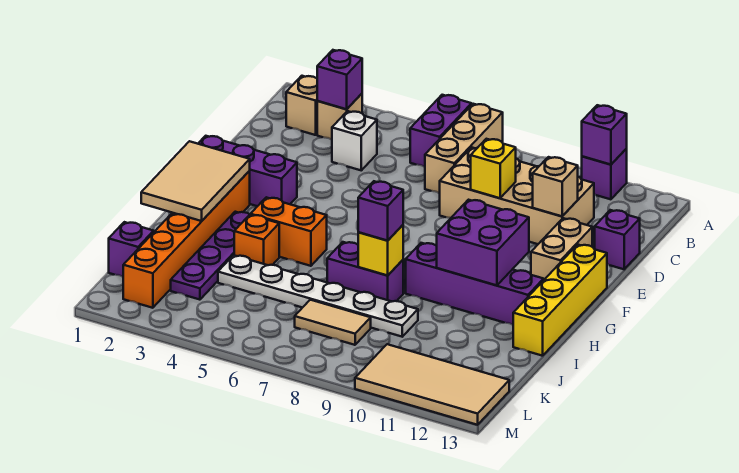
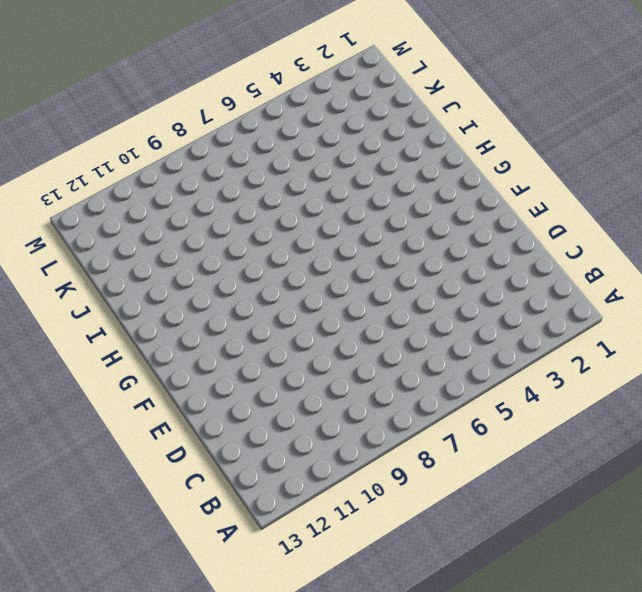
none -> purple 1x2 brick [410,95,472,167]
none -> tan 1x3 brick [425,104,503,193]
none -> purple 1x1 brick [582,149,627,199]

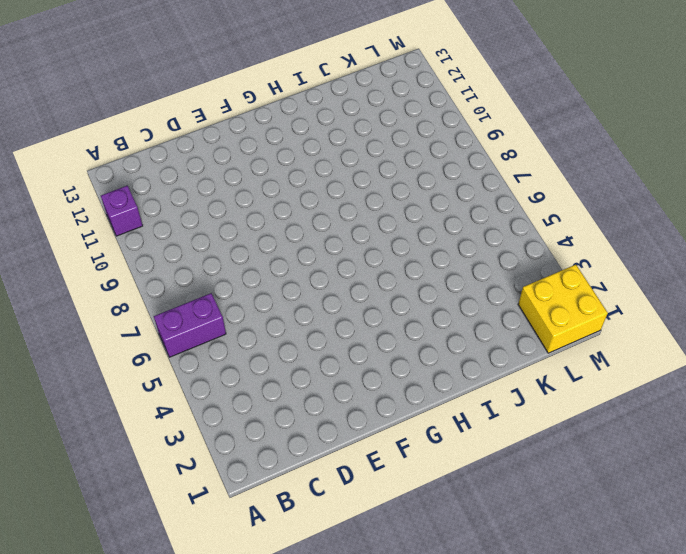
yellow 2x2 brick [518,265,608,353] -> orange 1x6 brick [123,171,250,308]
none -> tan 1x3 brick [425,104,503,193]
none -> tan 1x1 brick [286,76,317,135]
none -> tan 1x1 brick [317,94,362,140]

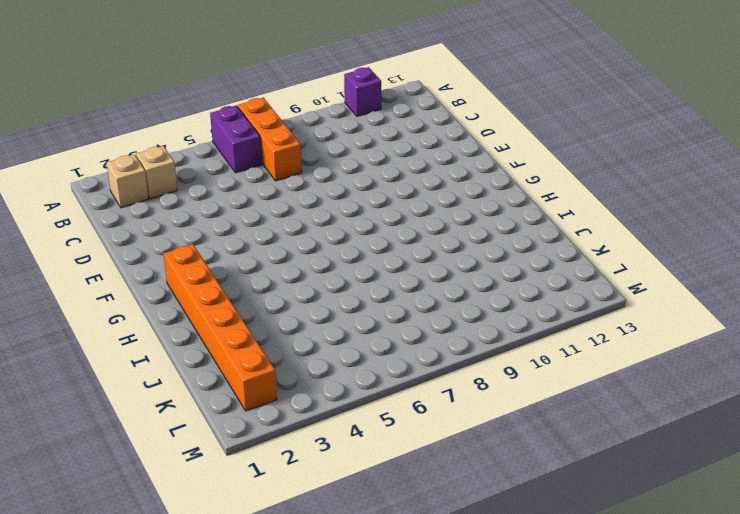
orange 1x3 brick [238,98,302,181] -> tan 1x3 brick [425,104,503,193]
none -> white 1x1 brick [332,111,377,170]
none -> tan 2x4 brick [440,147,594,244]
none -> purple 1x1 brick [595,210,640,269]

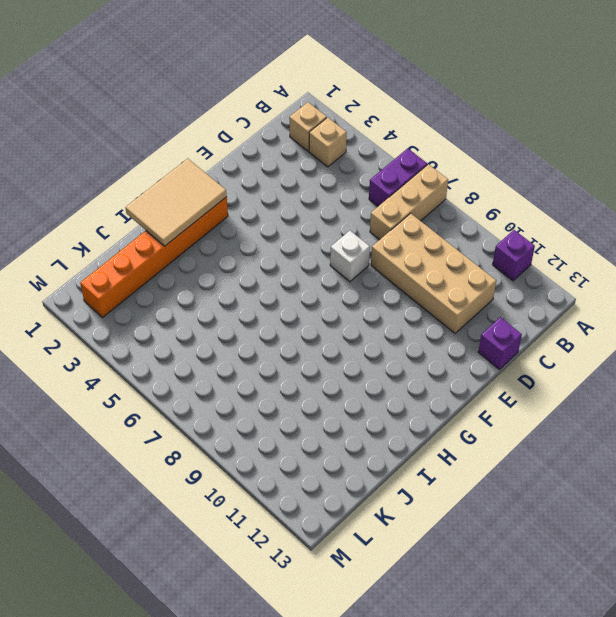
white 1x1 brick [330,231,370,281] -> white 1x1 brick moved to [332,111,377,170]
none -> tan 1x2 brick [531,218,592,280]
none -> purple 1x3 brick [198,136,297,206]
none -> yellow 1x4 brick [513,245,607,356]

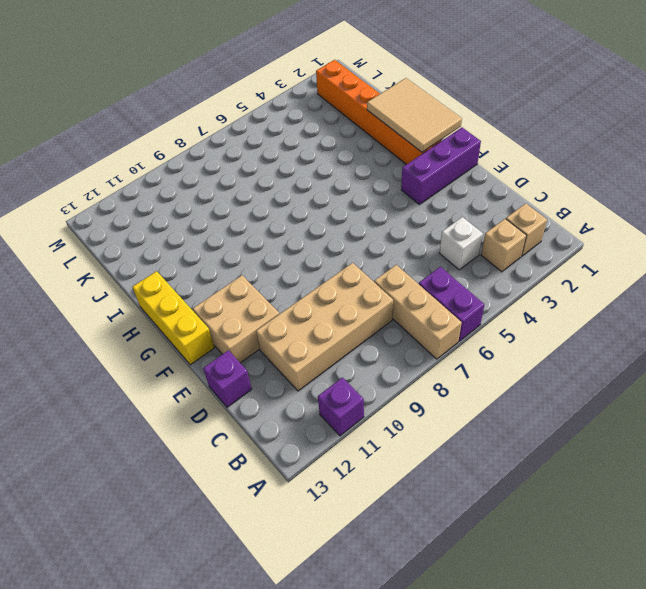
tan 2x2 brick [193,275,279,363] -> tan 1x2 brick [531,218,592,280]
yellow 1x3 brick [133,271,214,365] -> yellow 1x4 brick [513,245,607,356]
none -> purple 1x4 plate [171,212,250,300]
none -> orange 1x2 brick [250,197,327,266]
none -> purple 1x4 brick [406,243,544,325]

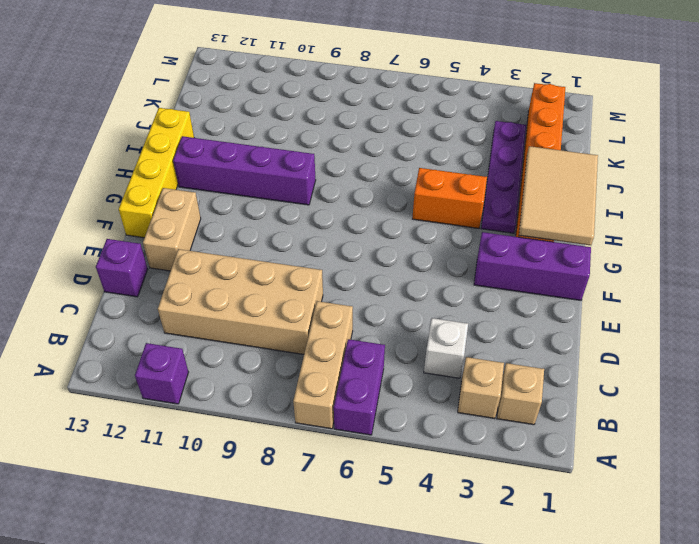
none -> orange 1x1 brick [234,215,279,265]
none -> purple 1x2 brick [327,242,403,301]
none -> white 1x6 plate [218,255,418,337]

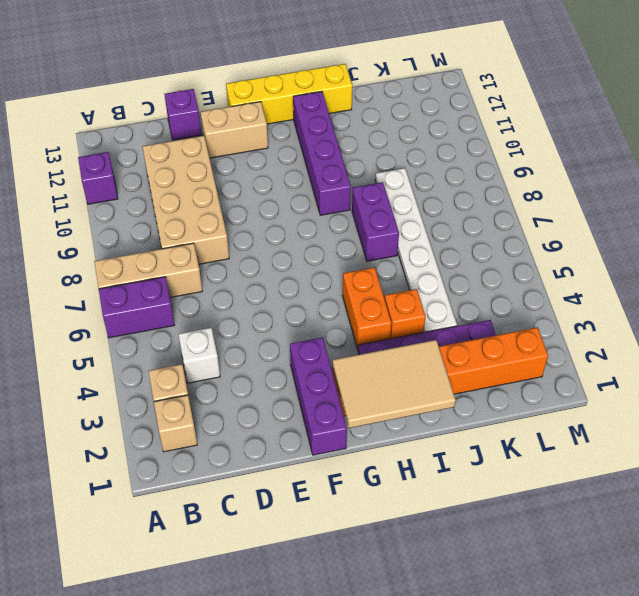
none -> purple 1x1 brick [109,222,154,277]
none -> tan 1x2 tile [295,300,371,345]
none -> tan 2x4 tile [355,344,509,425]

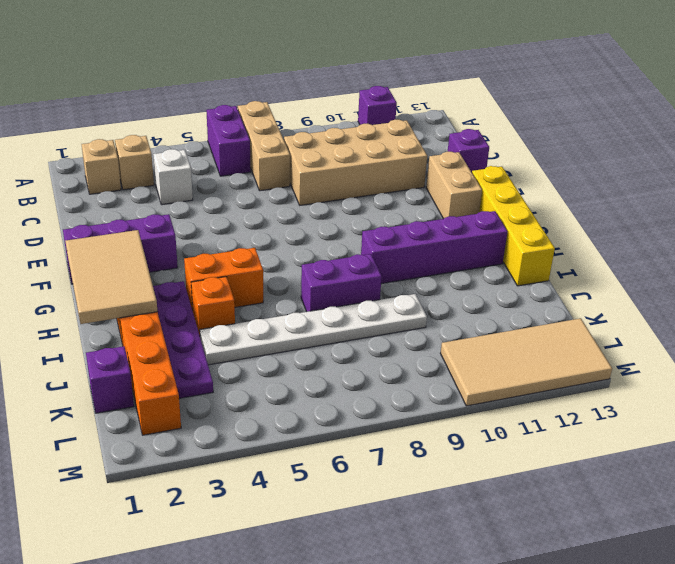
none -> tan 1x2 tile [295,300,371,345]
none -> purple 1x1 brick [582,105,627,165]
none -> purple 1x1 brick [317,50,362,109]

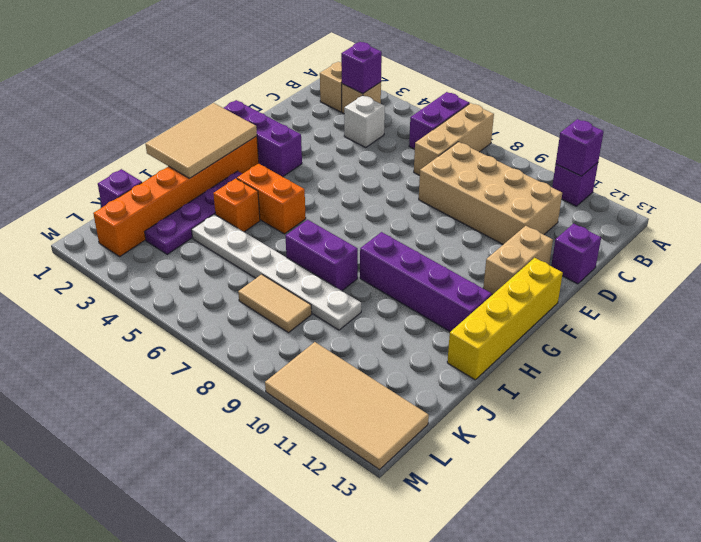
none -> yellow 1x1 brick [471,139,516,198]
none -> tan 1x1 brick [533,157,578,216]
none -> purple 2x2 brick [437,200,529,286]

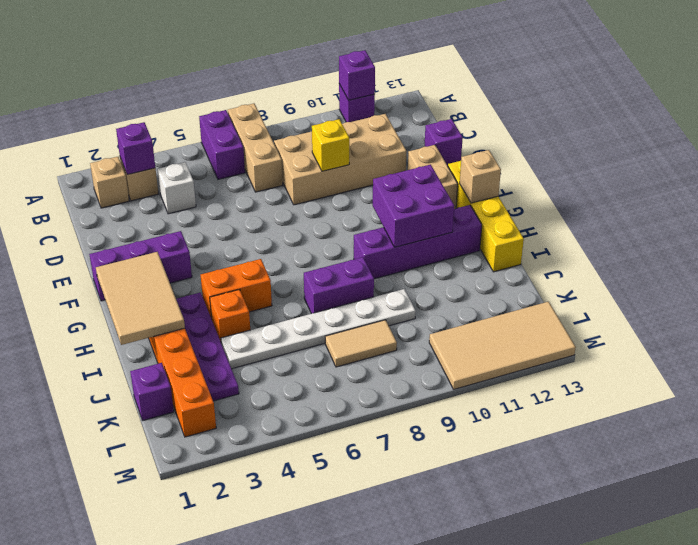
tan 1x1 brick [460,150,501,203] -> tan 1x1 brick moved to [533,157,578,216]
none -> yellow 1x1 brick [358,225,403,276]
none -> purple 1x1 brick [358,181,403,241]

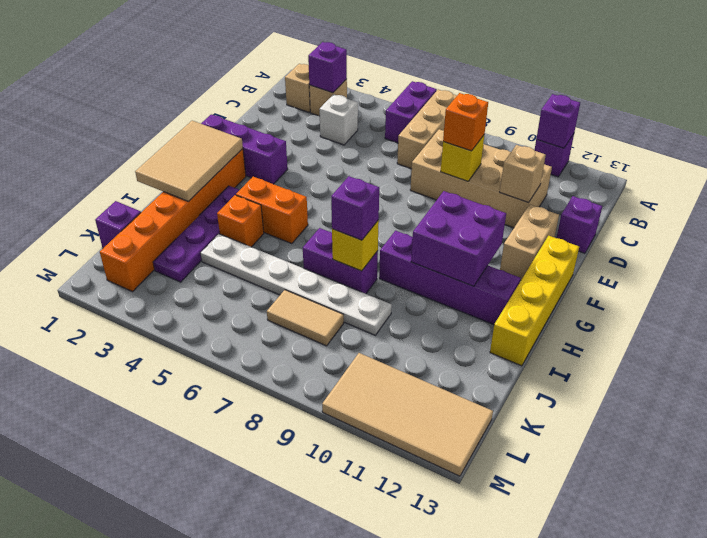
orange 1x1 brick [443,93,488,151] -> none

